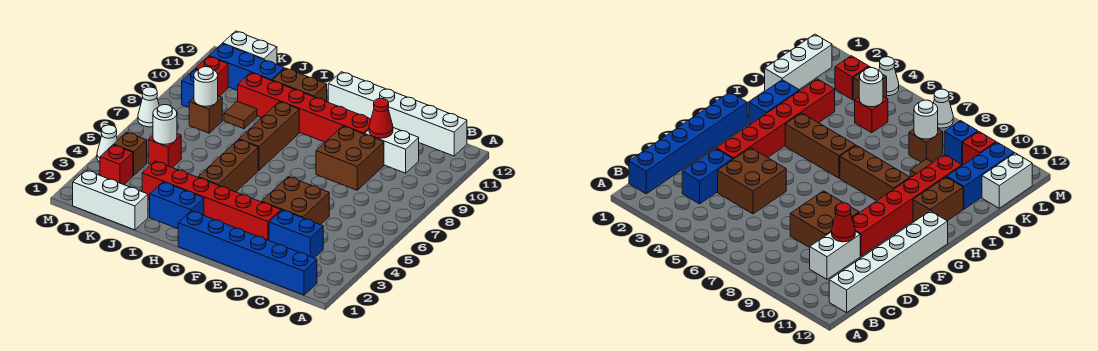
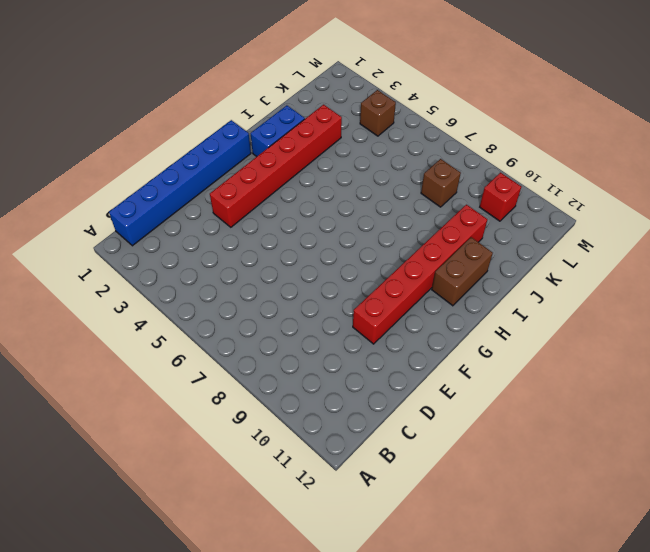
none -> white 1x6 brick [328,72,467,156]
none -> blue 1x2 brick [269,210,323,258]
none -> white 1x2 brick [365,128,419,173]

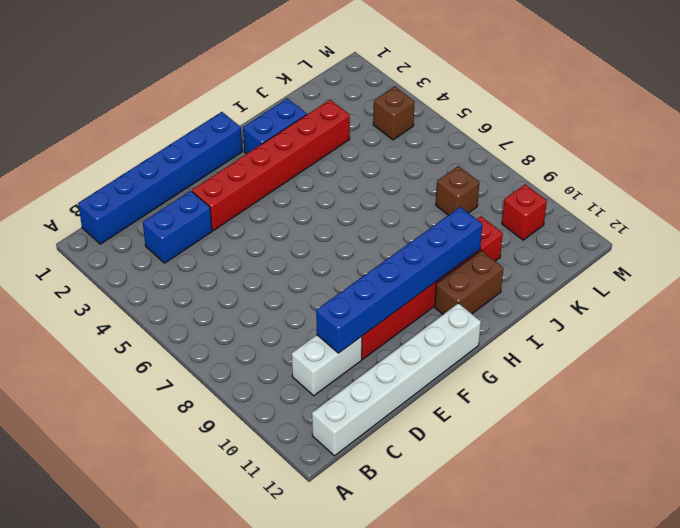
blue 1x6 brick [316,207,482,353] -> red 1x1 cone [369,98,393,138]
none -> brown 2x2 brick [262,177,329,225]
none -> brown 2x2 brick [316,126,384,190]
none -> brown 1x3 brick [198,140,258,192]

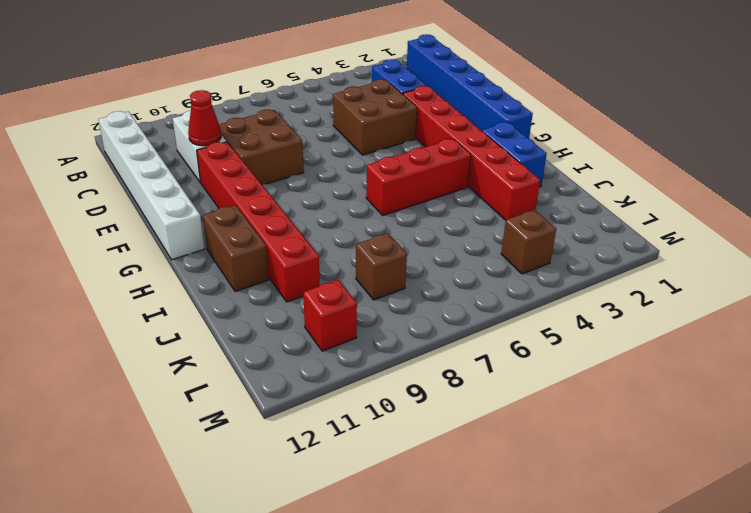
red 1x3 brick [366,139,471,215] -> brown 1x3 brick [198,140,258,192]
none -> brown 1x3 brick [239,102,299,170]
none -> white 1x3 brick [73,170,148,230]
none -> brown 1x1 tile [224,101,257,129]

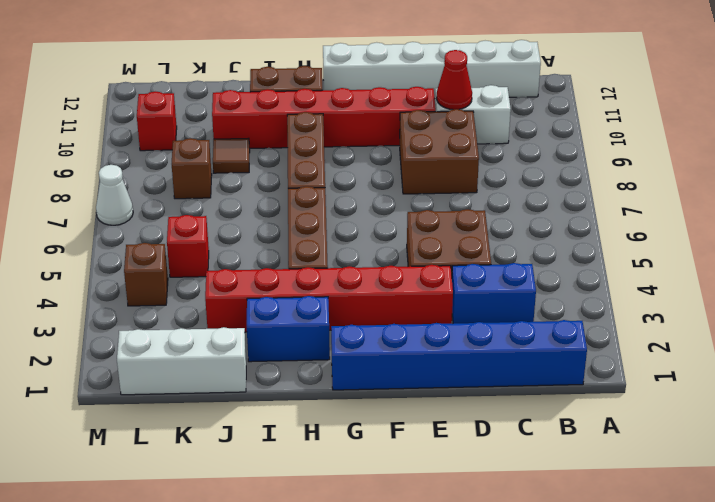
none -> blue 1x3 brick [209,44,284,91]
none -> white 1x2 brick [223,31,277,65]
none -> red 1x1 brick [100,145,133,185]

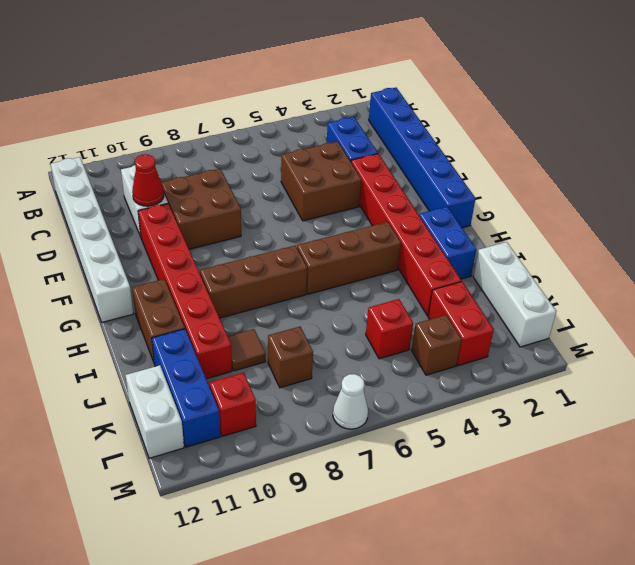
red 1x2 brick [428,282,494,366] -> red 1x1 brick [100,145,133,185]
none -> blue 1x1 brick [182,69,197,107]
none -> white 1x1 cone [97,125,117,162]
none -> white 1x1 round brick [153,105,177,144]

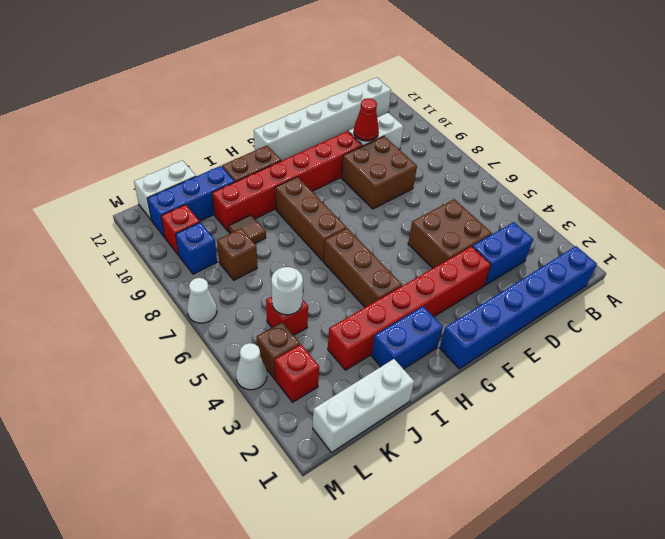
none -> white 1x1 round brick [194,67,218,106]

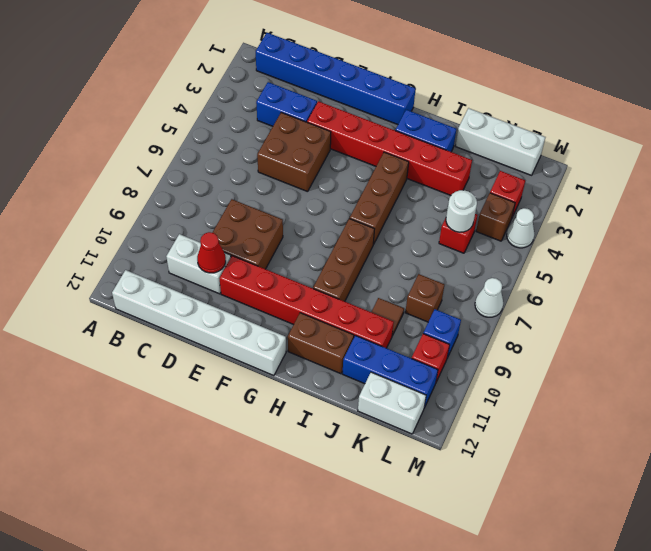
none -> white 1x1 round brick [194,67,218,106]

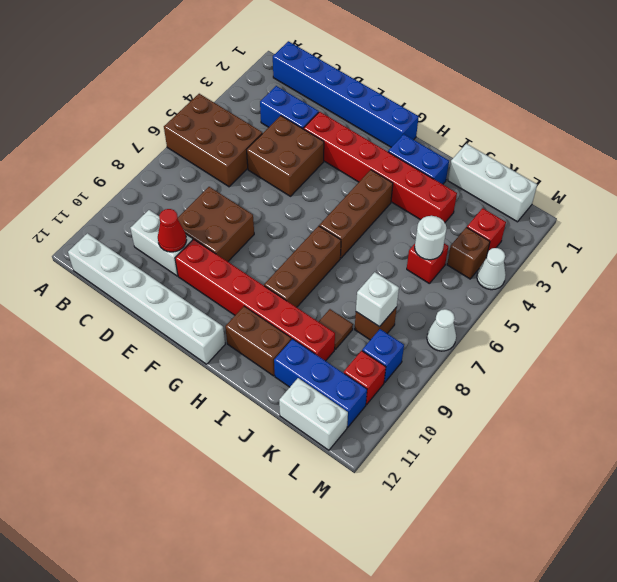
brown 2x3 brick [164,94,262,187] -> none
white 1x1 brick [356,272,399,327] -> white 1x1 round brick [194,67,218,106]

